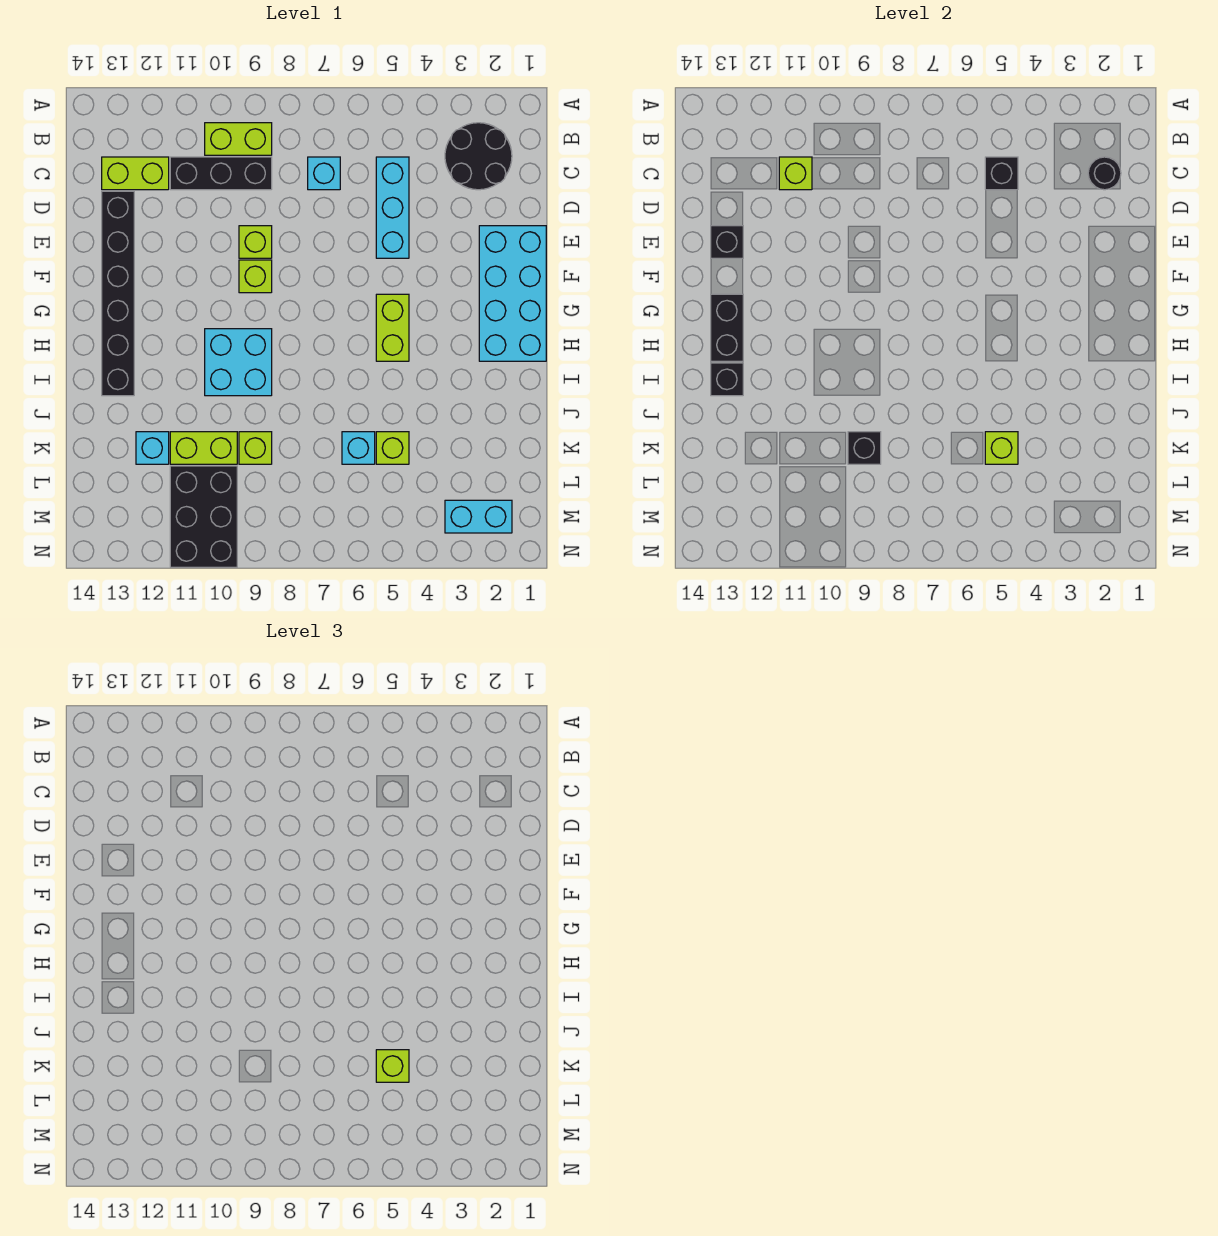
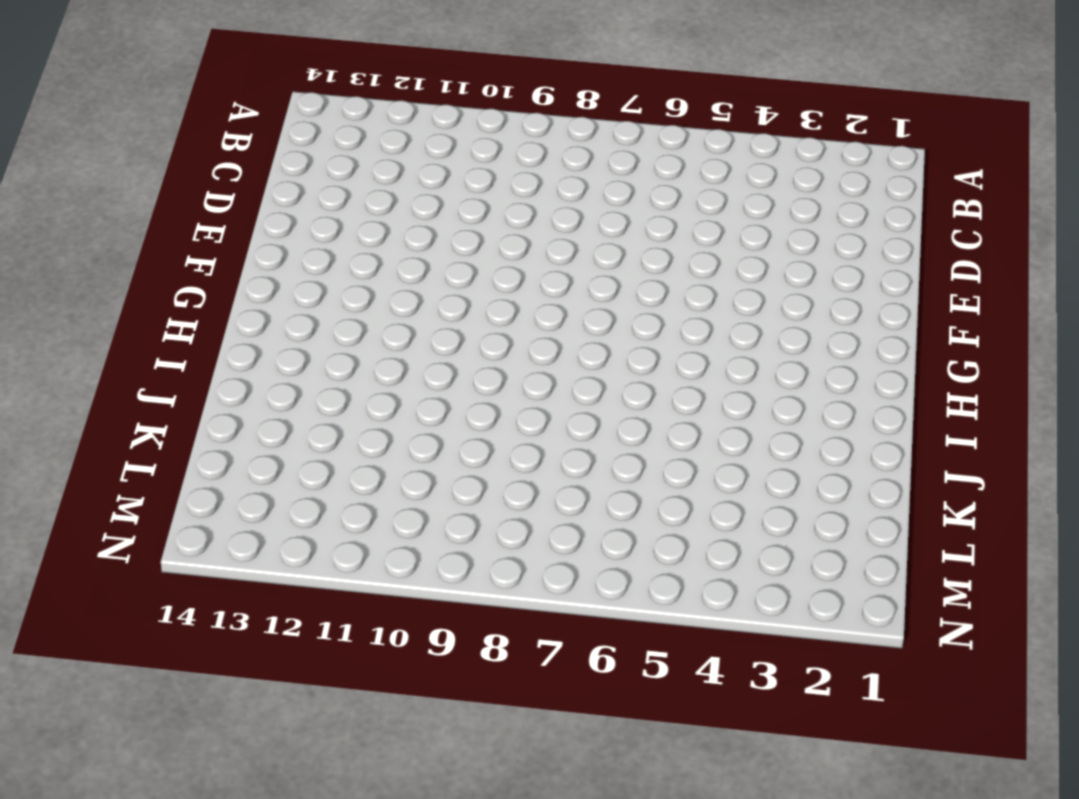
none -> black 2x2 round brick [445,123,512,190]
none -> lime 1x2 brick [205,123,272,155]
none -> cyan 1x3 brick [376,157,409,258]

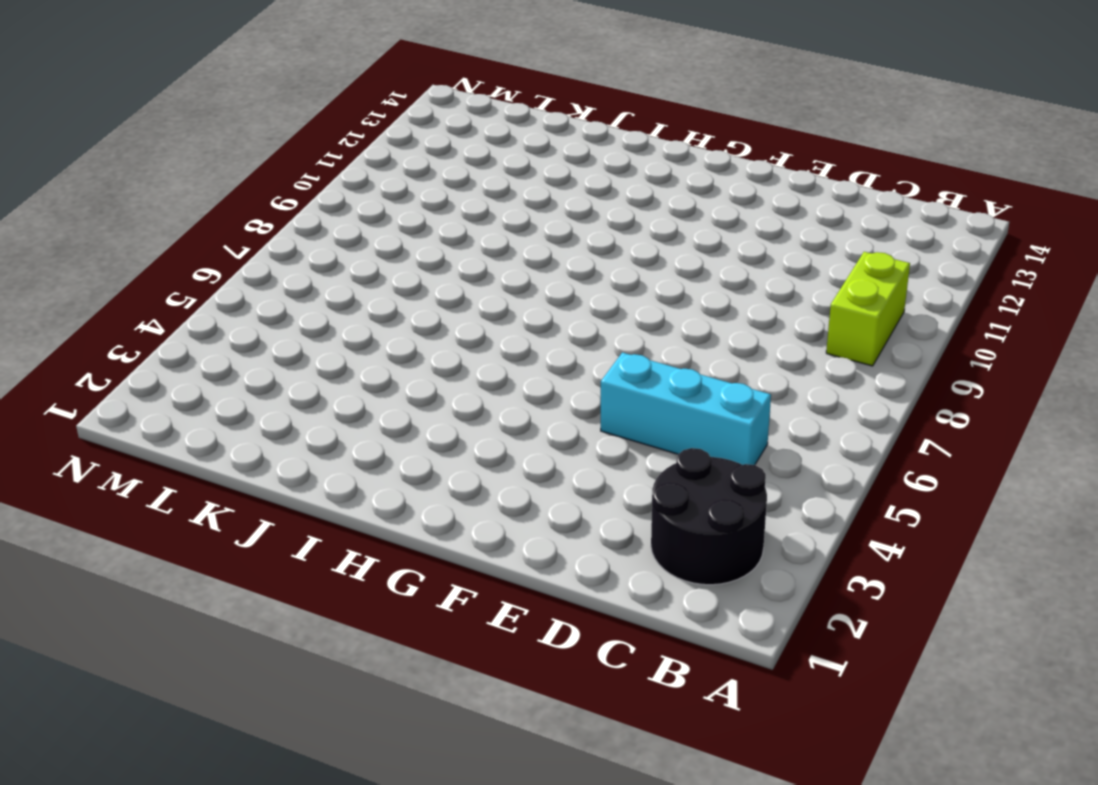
none -> cyan 1x1 brick [308,157,340,190]
none -> black 1x3 brick [170,157,272,190]
none -> lime 1x2 brick [102,157,169,190]

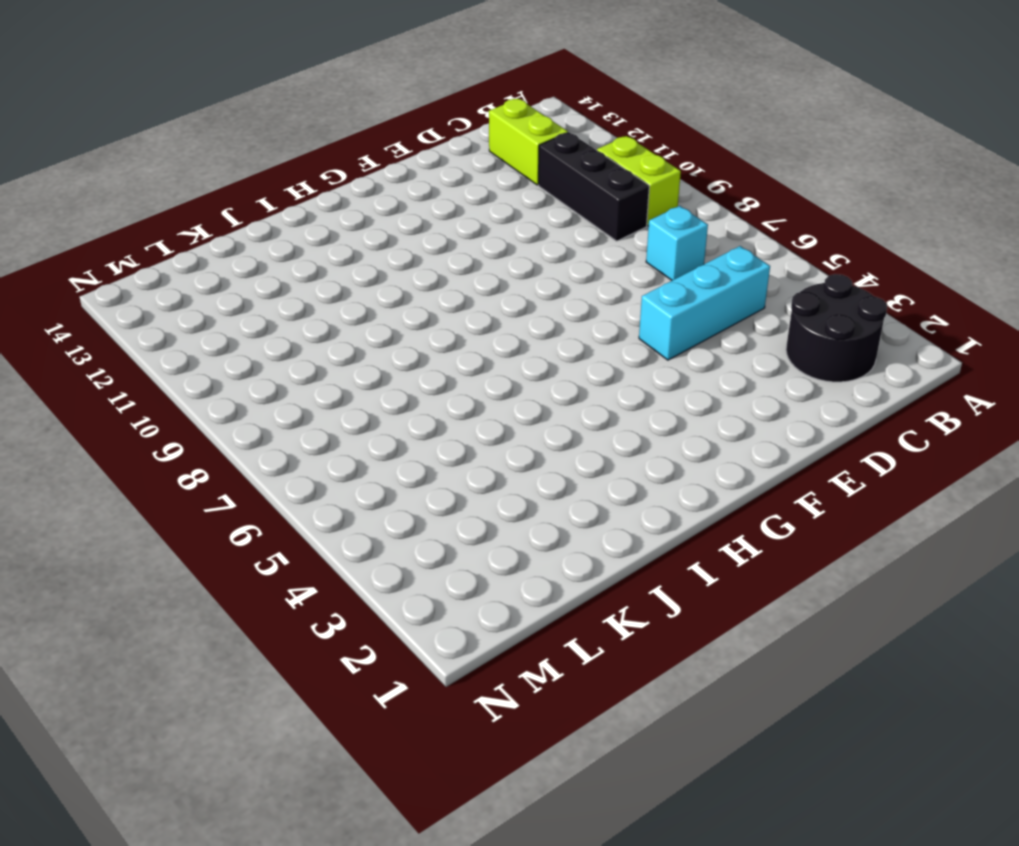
none -> black 1x6 brick [102,191,134,396]
none -> cyan 2x4 brick [479,226,546,361]
none -> lime 1x1 brick [239,226,272,258]

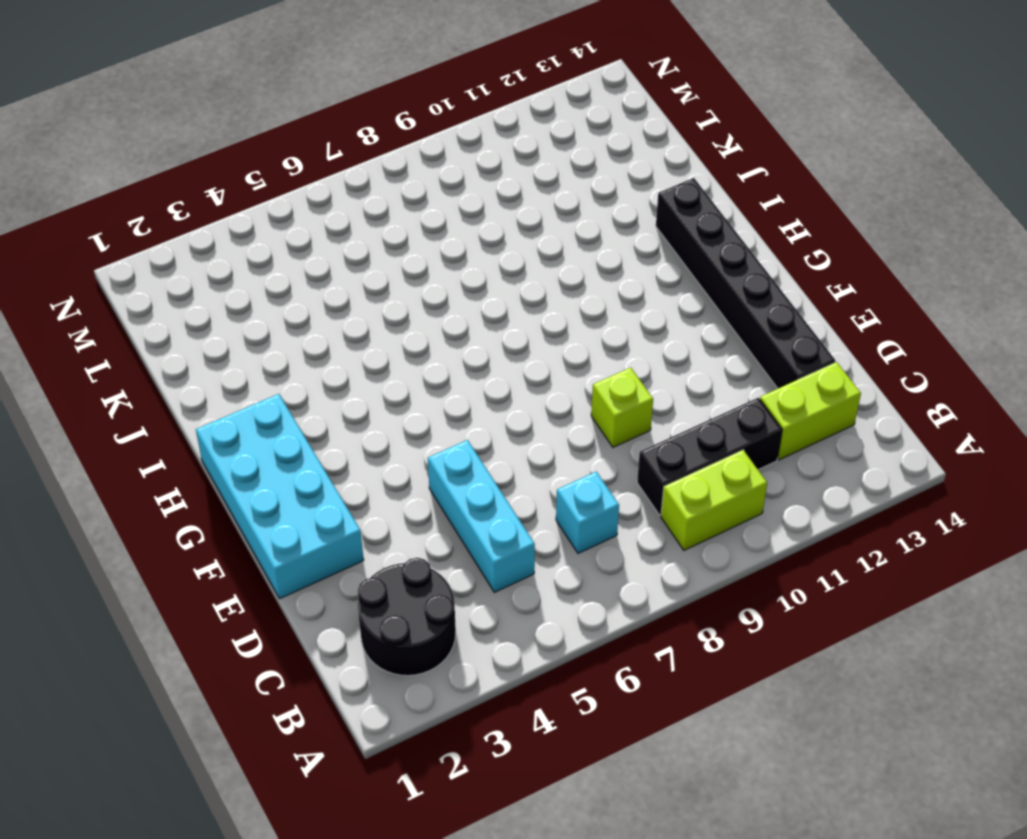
none -> lime 1x1 brick [239,260,272,293]
none -> lime 1x2 brick [376,294,409,361]
none -> cyan 2x2 brick [205,329,272,396]

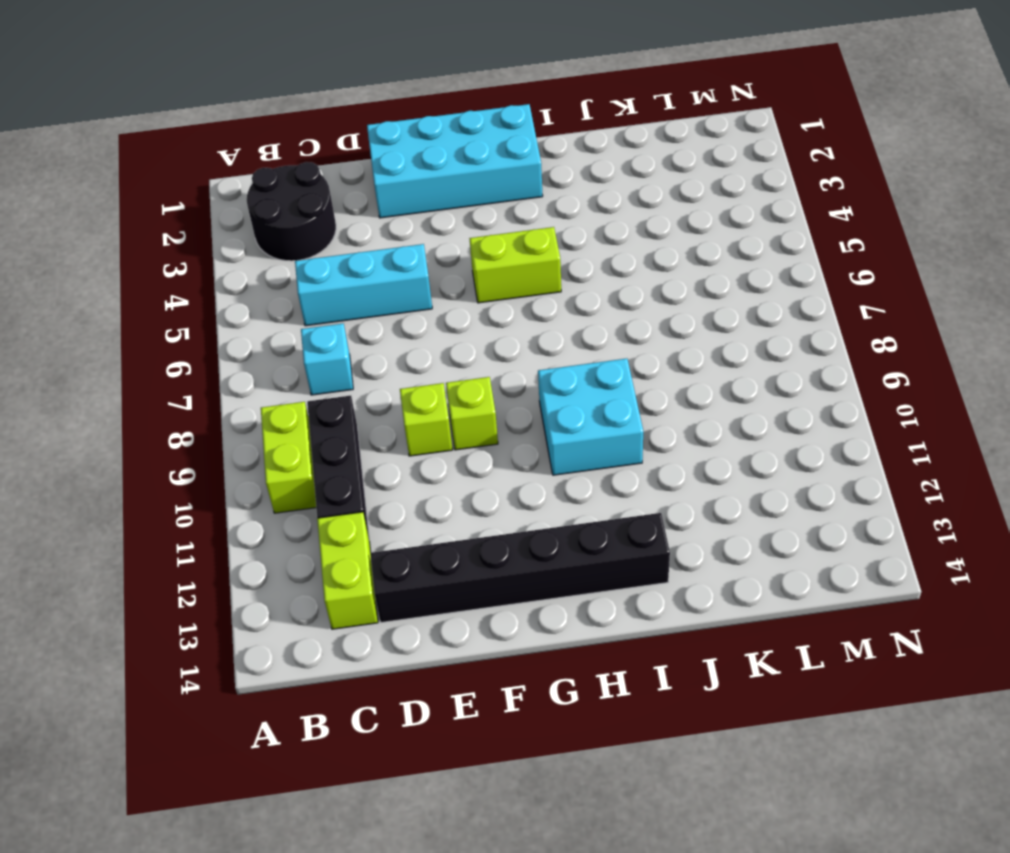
none -> lime 1x1 brick [376,432,409,464]
none -> cyan 1x1 brick [342,432,375,464]
none -> lime 1x1 brick [239,432,272,464]

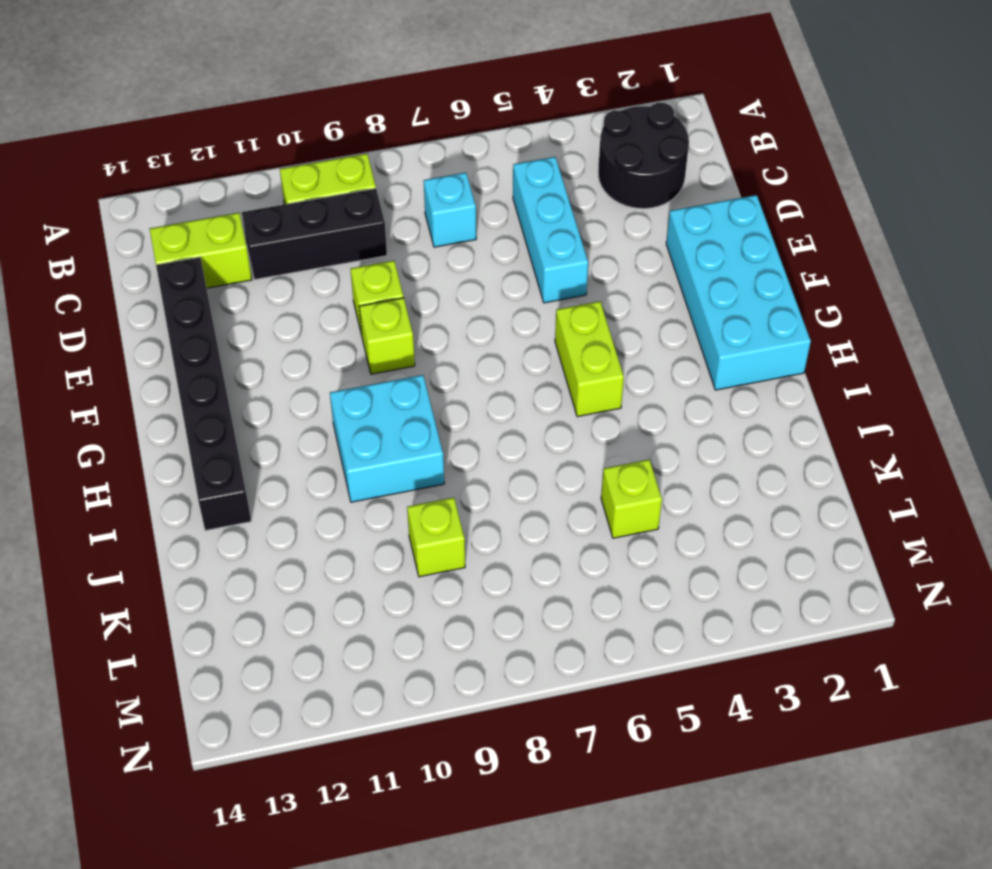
none -> cyan 1x1 brick [342,432,375,464]
none -> lime 1x2 brick [170,432,237,464]
none -> cyan 1x1 brick [136,432,169,464]

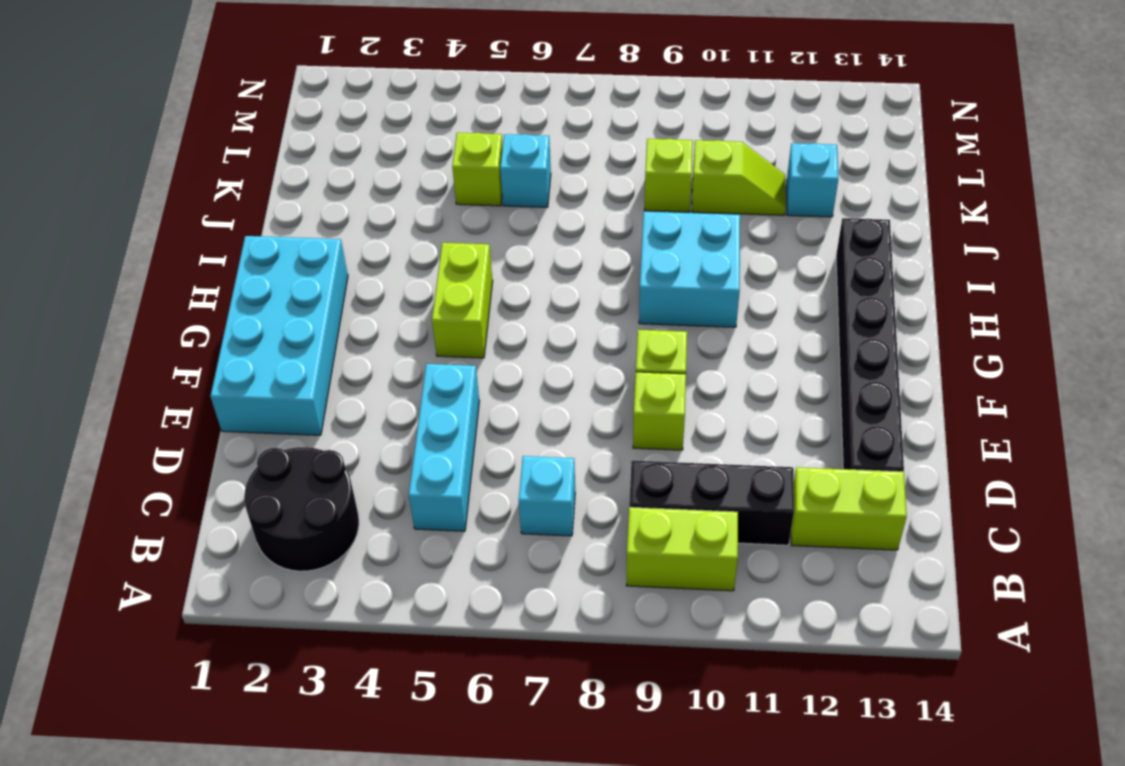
lime 1x2 slope [692,140,786,215] -> lime 1x2 brick [170,432,237,464]
none -> black 2x3 brick [170,466,237,567]
none -> cyan 1x2 brick [445,500,512,533]
none -> black 1x1 round brick [1088,157,1121,190]

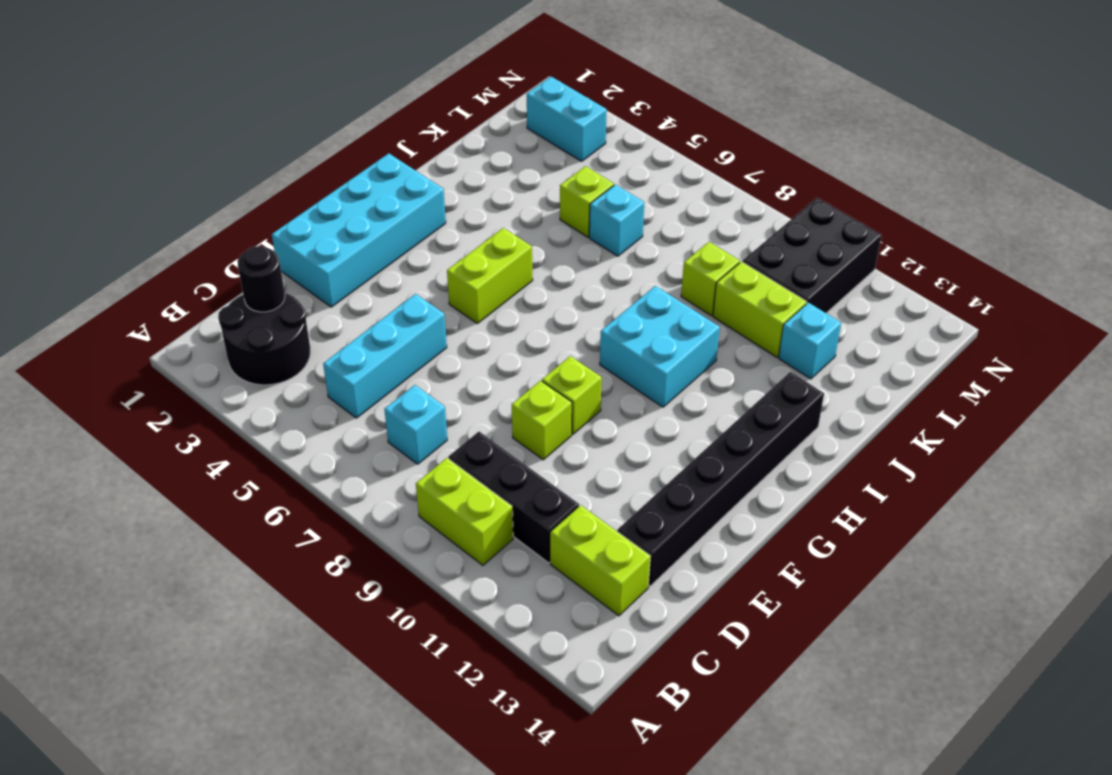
none -> black 1x1 brick [985,157,1018,190]
none -> lime 1x1 brick [779,157,812,190]
none -> black 1x1 brick [711,226,743,258]

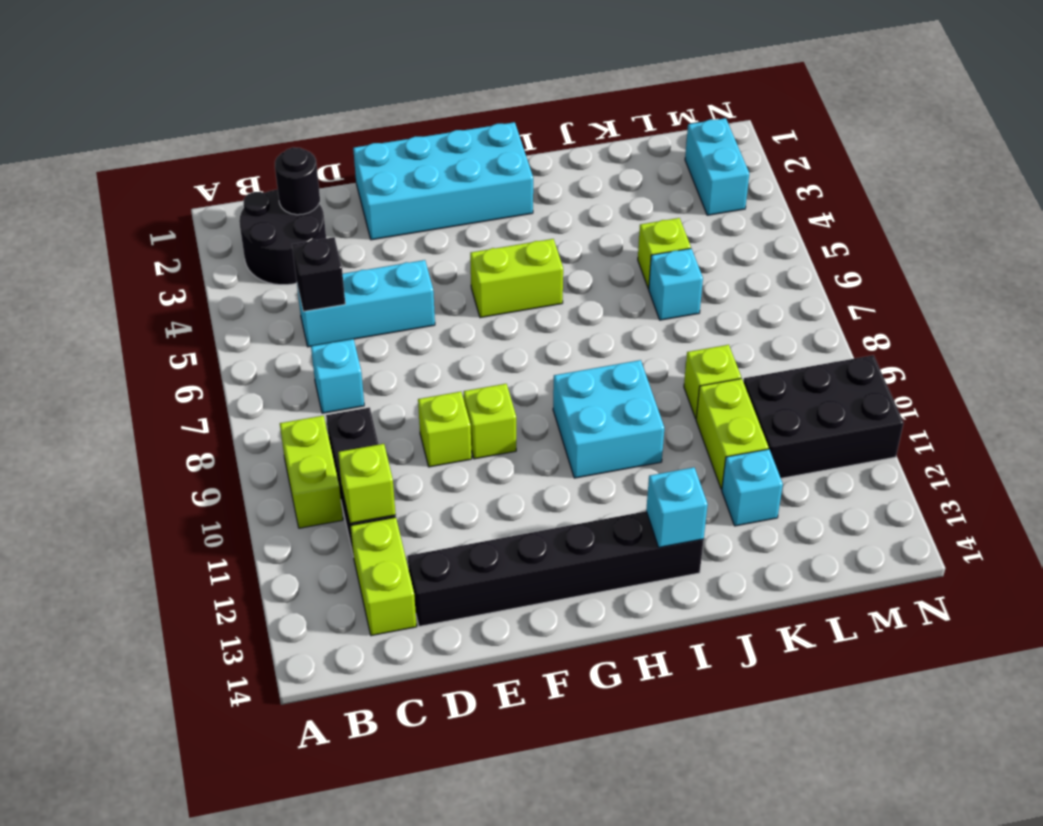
cyan 1x1 brick [646,467,708,547] -> black 1x1 brick [711,363,743,396]
none -> black 1x1 brick [711,226,743,258]
none -> black 1x2 brick [711,294,743,361]
none -> lime 1x1 brick [985,432,1018,464]

